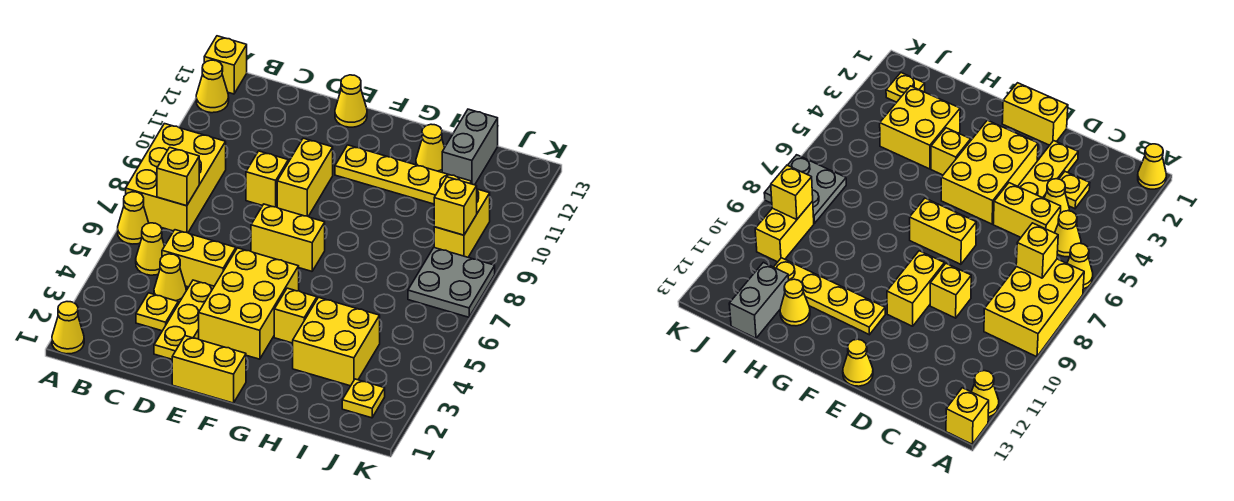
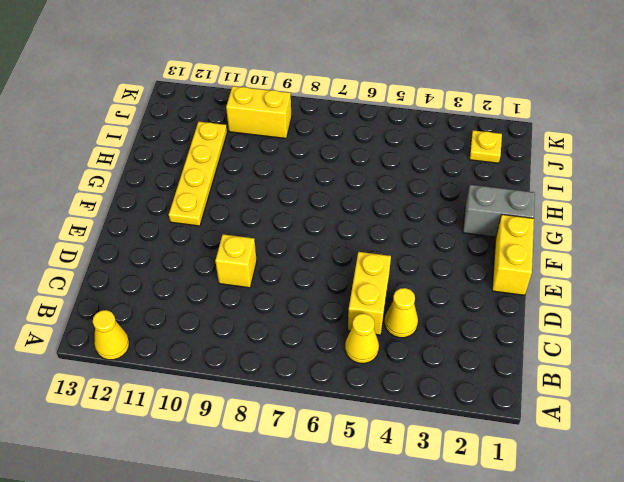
grey 1x2 brick [463,185,535,237] -> grey 1x2 brick moved to [442,109,498,185]
none -> yellow 1x1 cone [52,302,84,354]
none -> yellow 1x1 cone [118,192,149,244]
none -> yellow 2x3 brick [126,124,226,233]

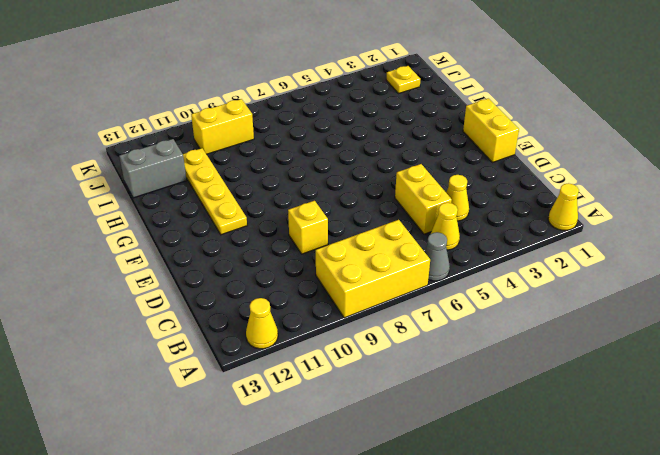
grey 1x1 cone [425,232,450,281] -> yellow 1x1 cone [118,192,149,244]
none -> yellow 1x1 brick [204,36,247,94]
none -> yellow 1x1 plate [136,293,178,331]
none -> yellow 1x3 plate [154,280,214,359]

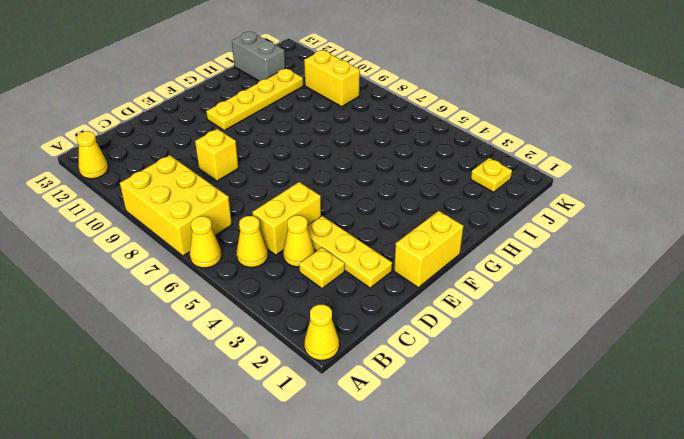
none -> yellow 1x1 brick [204,36,247,94]
none -> yellow 2x3 brick [199,248,299,359]
none -> yellow 1x2 brick [251,204,325,271]

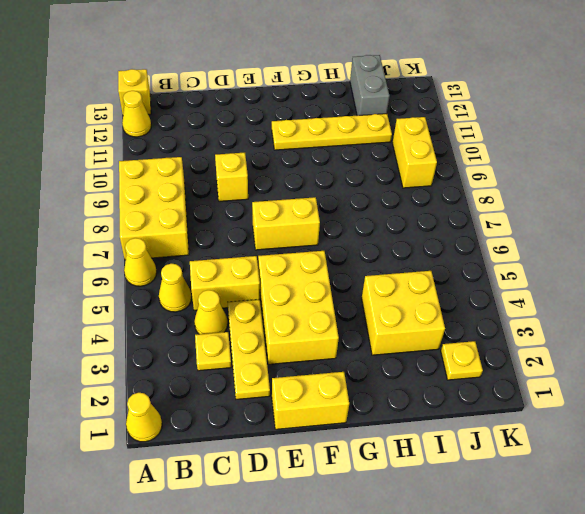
none -> yellow 1x2 brick [277,138,333,216]
none -> yellow 1x1 cone [335,75,367,127]
none -> yellow 1x1 brick [274,288,317,343]

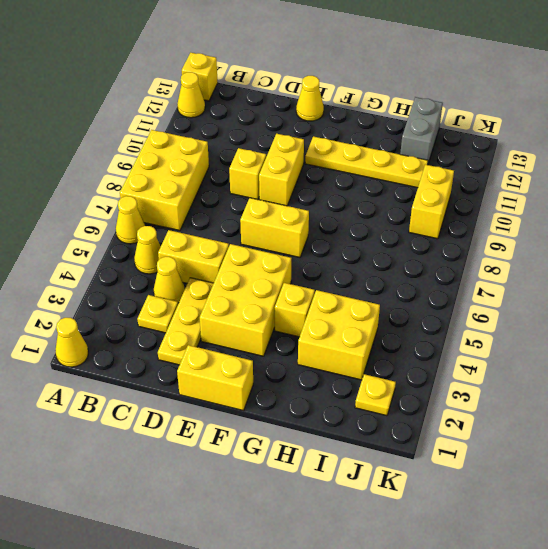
none -> yellow 1x1 cone [416,124,445,172]
none -> grey 2x2 plate [408,248,495,317]
none -> yellow 1x1 brick [157,147,199,206]

